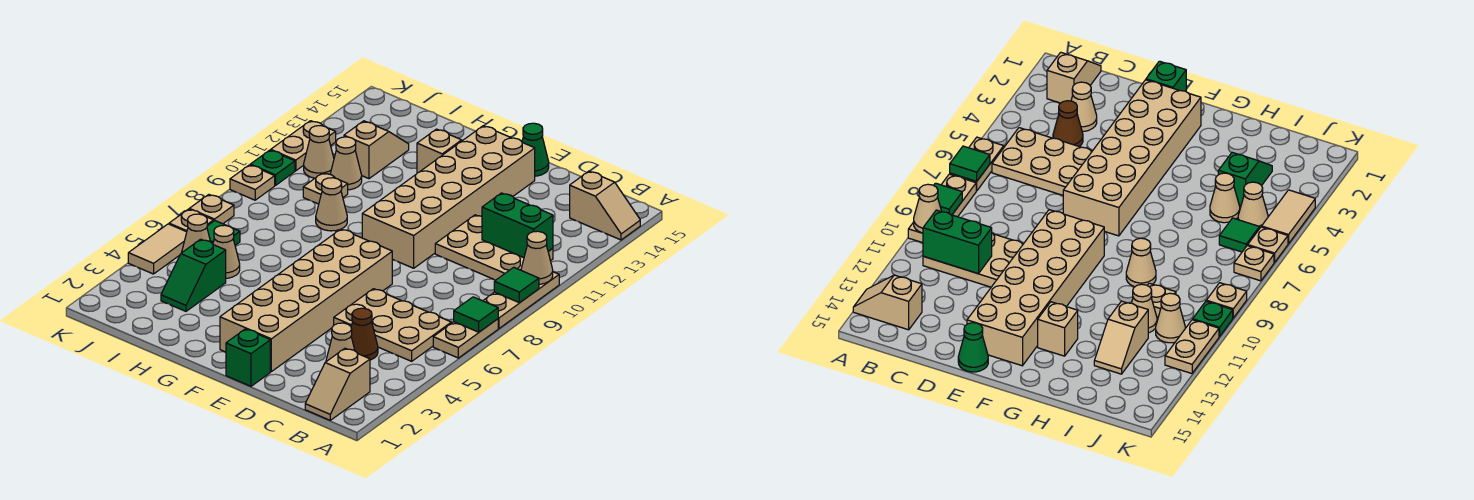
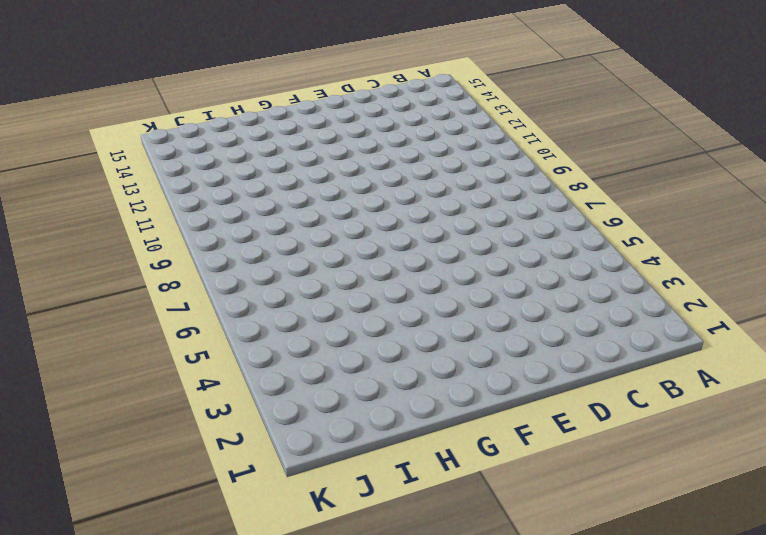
none -> tan 1x2 plate [433,319,498,358]
none -> tan 1x3 plate [483,272,559,328]
none -> tan 1x2 slope [570,171,640,240]
none -> tan 1x2 slope [305,348,370,420]

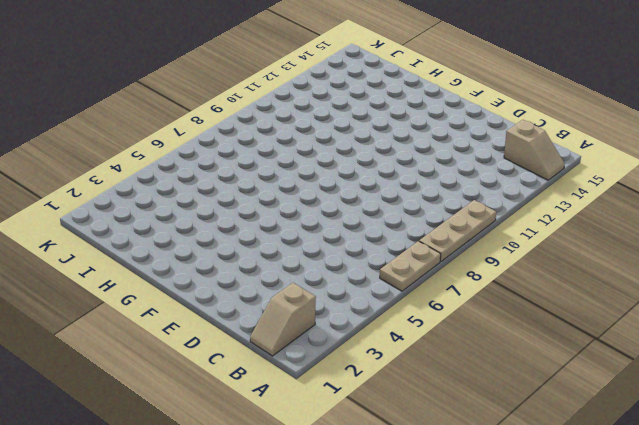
none -> tan 2x3 plate [334,289,451,361]
none -> tan 2x3 plate [435,215,553,280]
none -> tan 1x1 cone [326,323,355,362]
none -> brown 1x1 cone [351,308,378,360]

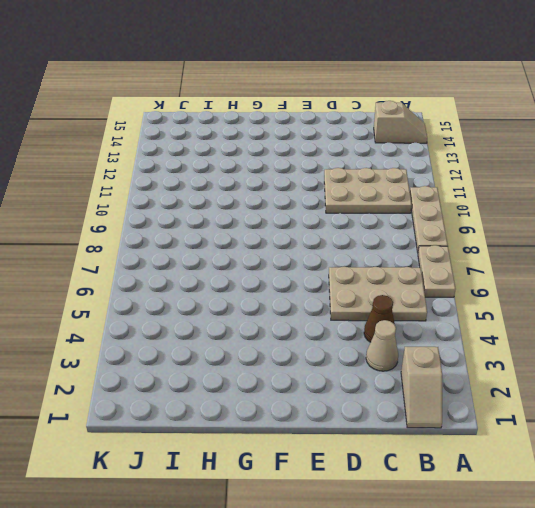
none -> green 1x1 brick [226,329,270,386]
none -> tan 2x6 brick [220,229,392,372]
none -> tan 2x6 brick [362,126,535,268]
none -> green 1x1 cone [522,123,549,176]

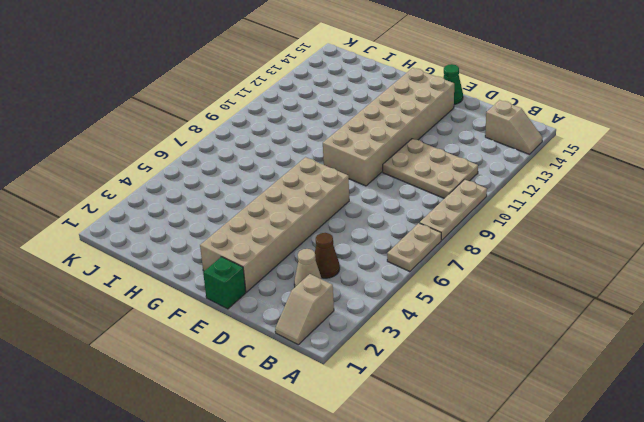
none -> tan 2x3 plate [334,289,451,361]
none -> tan 1x1 brick [417,129,462,173]
none -> tan 1x1 cone [316,178,347,231]
none -> green 1x2 slope [161,239,226,311]

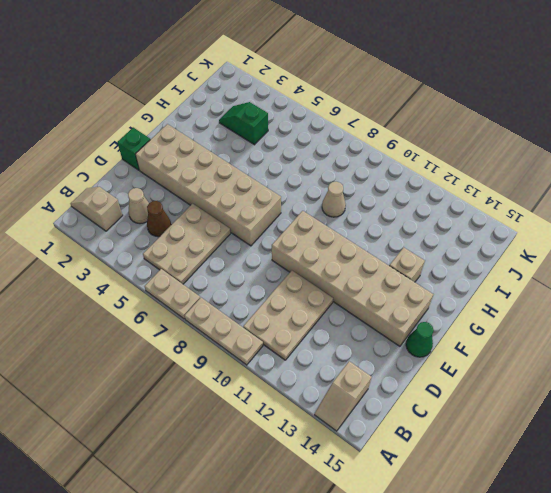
none -> tan 1x1 cone [213,225,240,278]
none -> tan 1x1 plate [303,173,348,204]
none -> tan 1x1 cone [330,137,362,190]
none -> tan 1x2 slope [344,121,409,179]

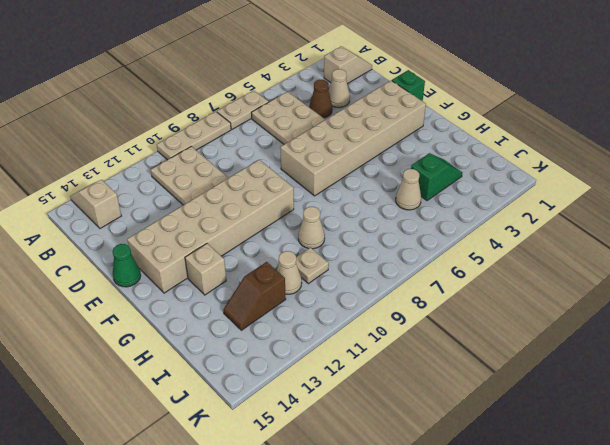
brown 1x2 slope [223,262,286,330] -> tan 1x2 slope [344,121,409,179]
none -> tan 1x1 cone [182,214,210,252]
none -> green 1x1 tile [207,221,240,245]
none -> tan 1x1 cone [304,126,334,178]
none -> tan 1x2 tile [128,224,187,274]

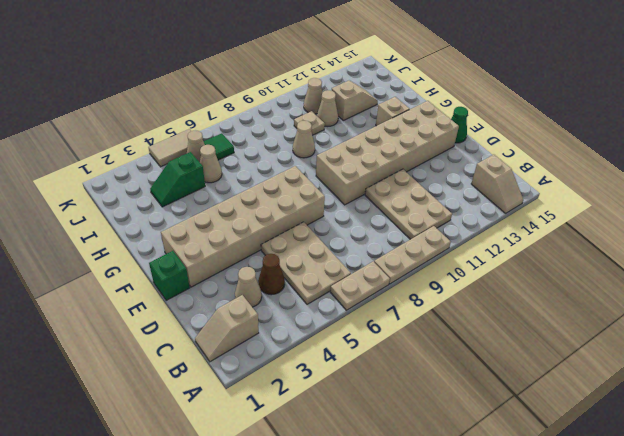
none -> tan 1x1 plate [169,209,214,232]
none -> tan 1x1 plate [189,195,234,224]
none -> tan 1x1 plate [230,165,275,200]
none -> green 1x1 plate [250,150,295,185]

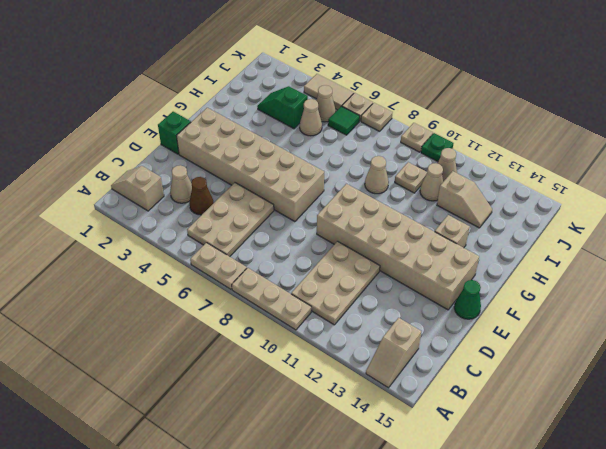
none -> tan 1x2 plate [271,121,336,171]
none -> green 1x1 tile [454,297,498,332]
none -> green 1x1 tile [494,267,539,303]
none -> tan 1x1 cone [521,231,553,284]

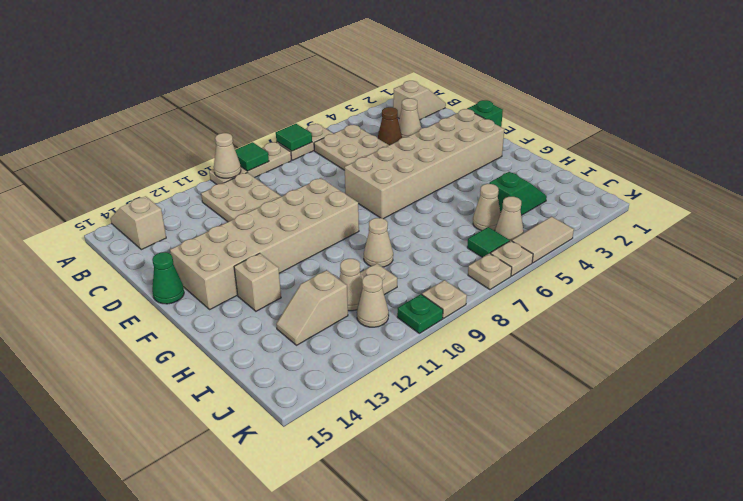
none -> tan 1x2 plate [271,121,336,171]
none -> green 1x2 brick [482,193,553,258]

